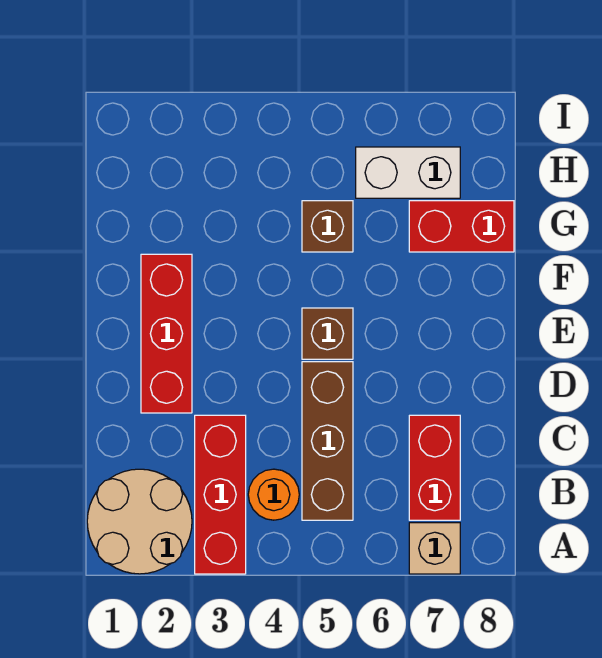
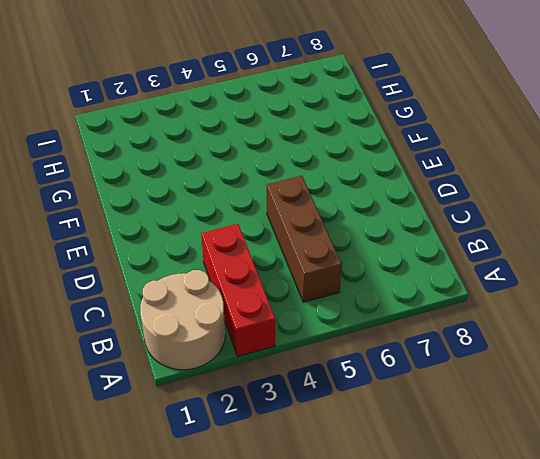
none -> tan 1x1 brick [409,523,460,574]
none -> orange 1x1 round brick [248,469,299,520]

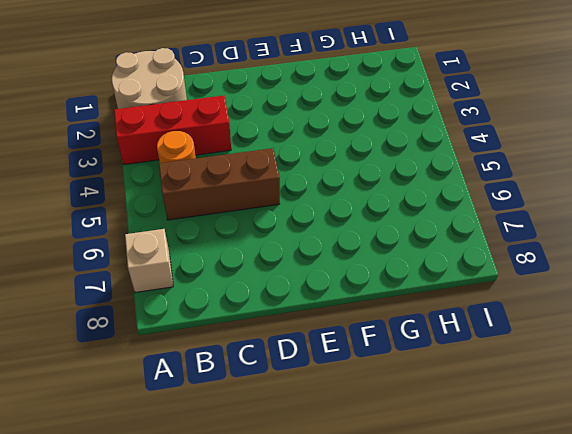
none -> red 1x2 brick [409,415,460,520]
none -> red 1x3 brick [141,254,192,413]

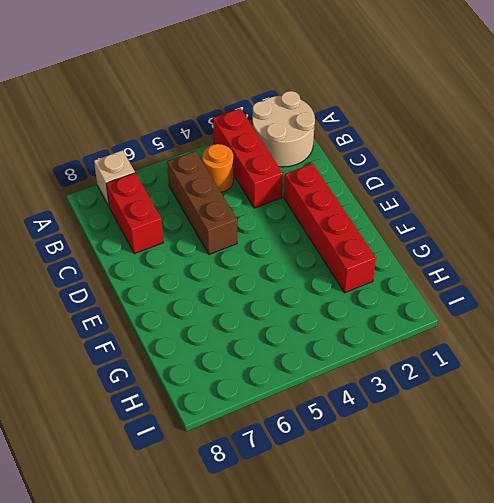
red 1x4 brick [284,163,376,293] -> red 1x3 brick [141,254,192,413]
none -> brown 1x1 brick [302,308,353,359]
none -> brown 1x1 brick [302,201,353,252]

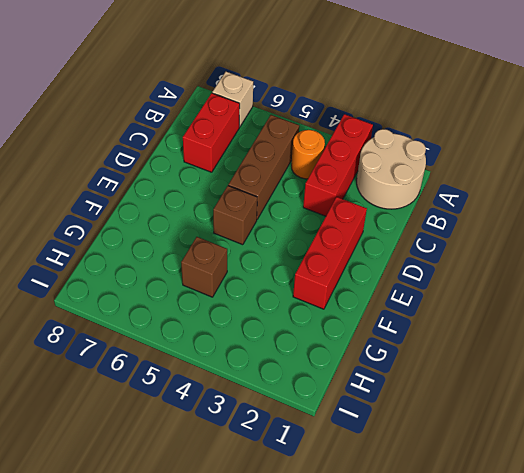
none -> red 1x2 brick [409,201,514,252]
none -> white 1x2 brick [356,147,460,198]

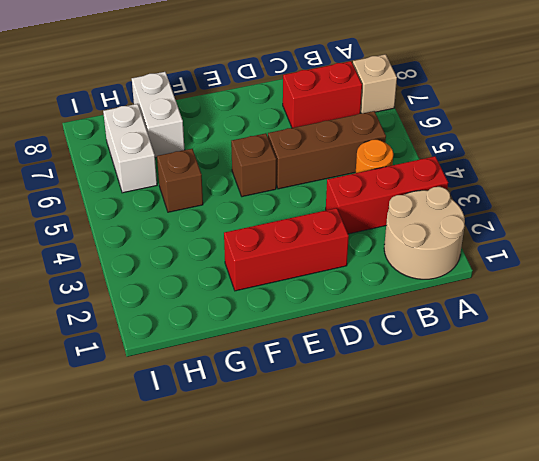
white 1x2 brick [132,72,185,158] -> red 1x2 brick [409,201,514,252]

